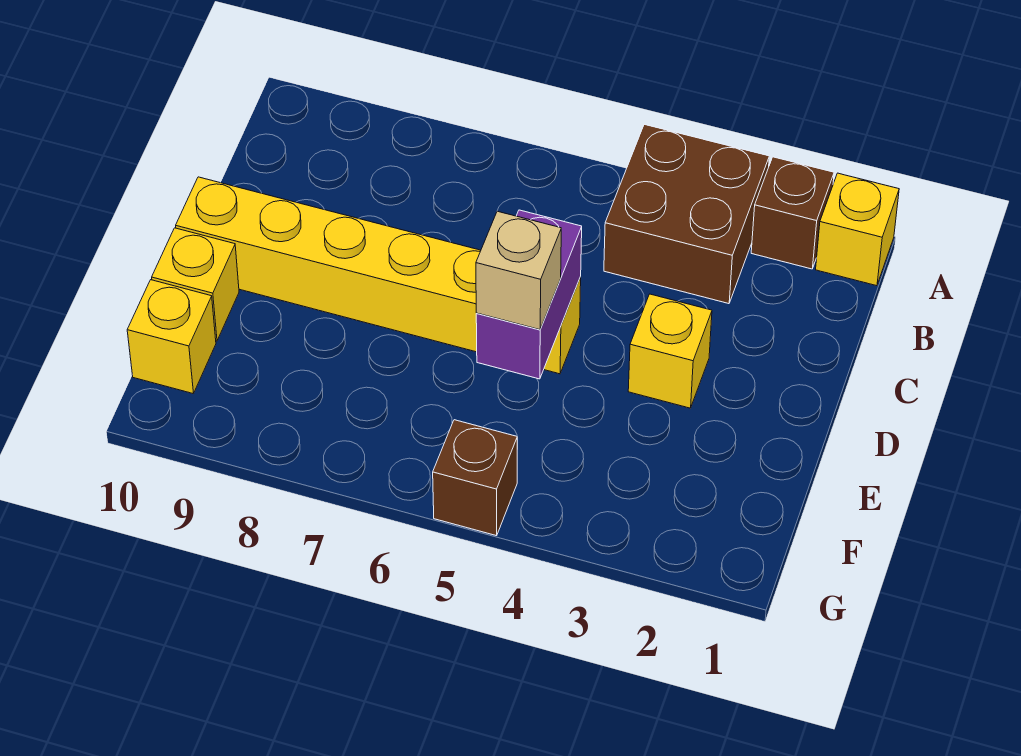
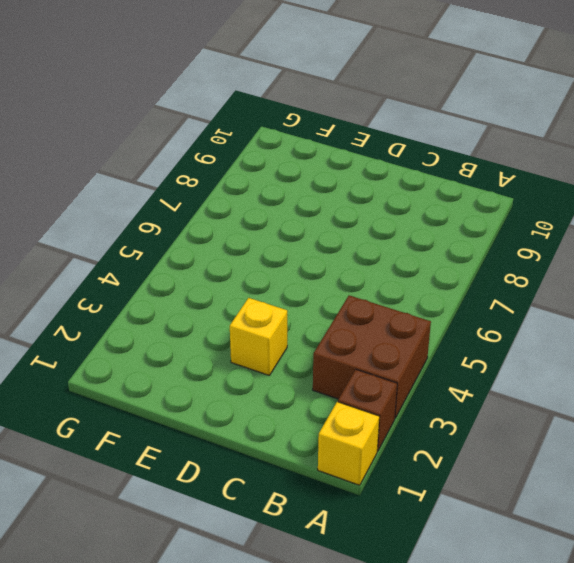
none -> yellow 1x6 brick [176,177,581,374]
none -> yellow 1x1 brick [152,228,239,341]

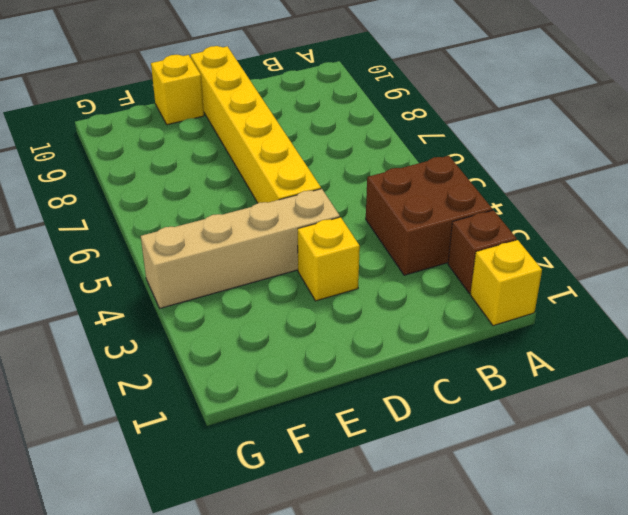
tan 1x4 brick [141,189,340,308] -> none
none -> yellow 1x1 brick [127,280,216,394]
none -> brown 1x1 brick [433,420,517,536]

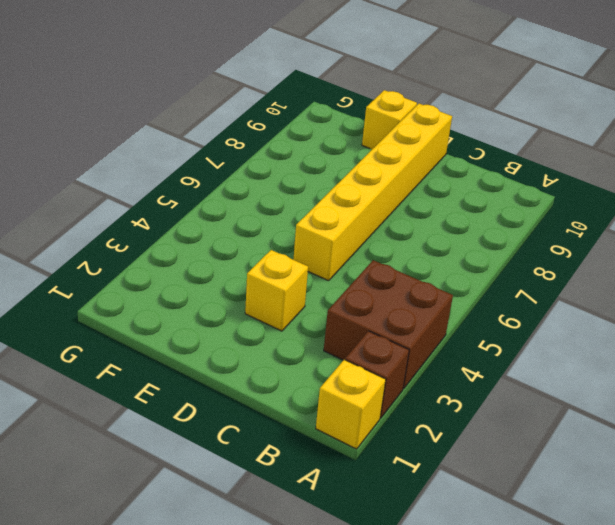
none -> yellow 1x1 brick [127,280,216,394]
none -> brown 1x1 brick [433,420,517,536]

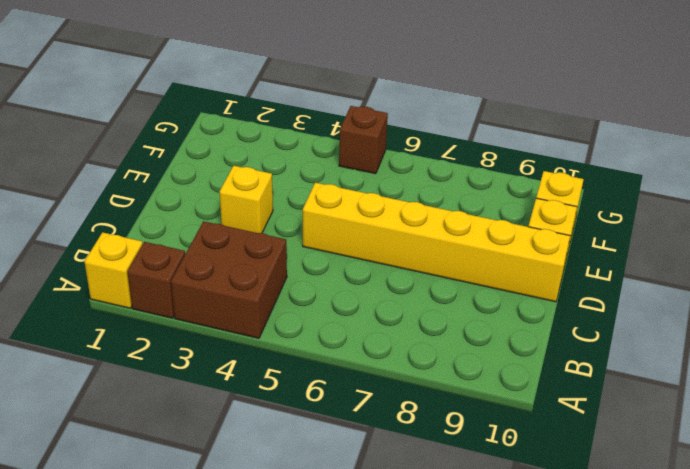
none -> purple 1x2 brick [476,210,582,379]
none -> tan 1x1 brick [476,211,561,330]

